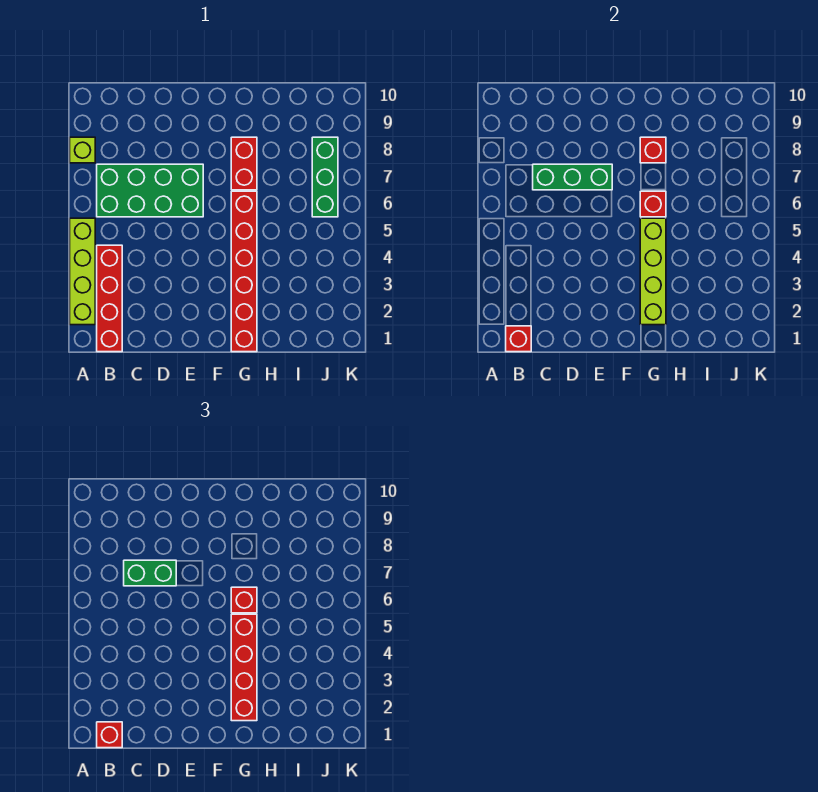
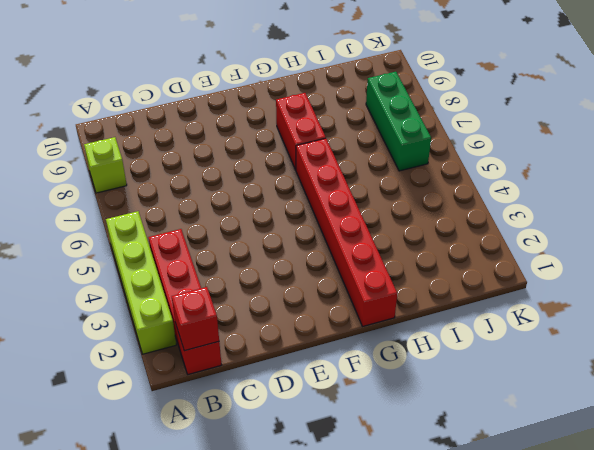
none -> green 2x4 brick [97,164,203,217]
none -> green 1x3 brick [533,164,612,190]
none -> lime 1x4 brick [640,218,666,325]

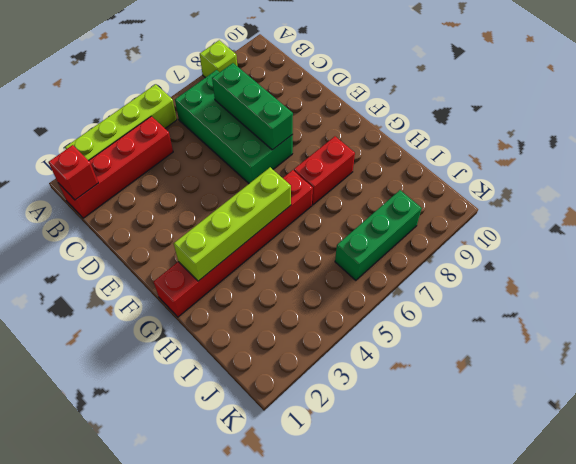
none -> red 1x1 brick [640,191,666,217]
none -> red 1x1 brick [640,137,666,163]
none -> red 1x1 brick [97,722,122,748]

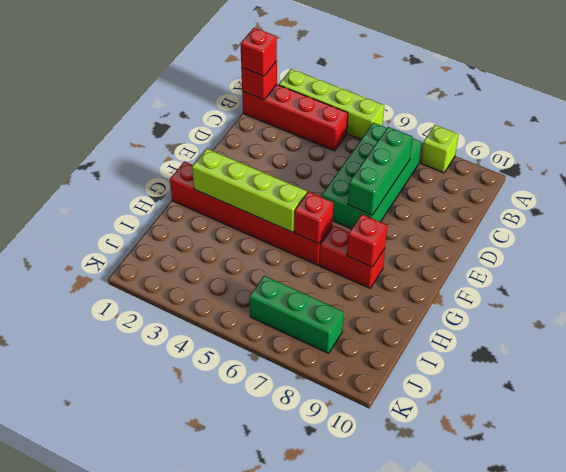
none -> green 1x2 brick [124,560,176,586]
none -> red 1x4 brick [231,614,257,721]
none -> red 1x1 brick [231,587,257,613]

